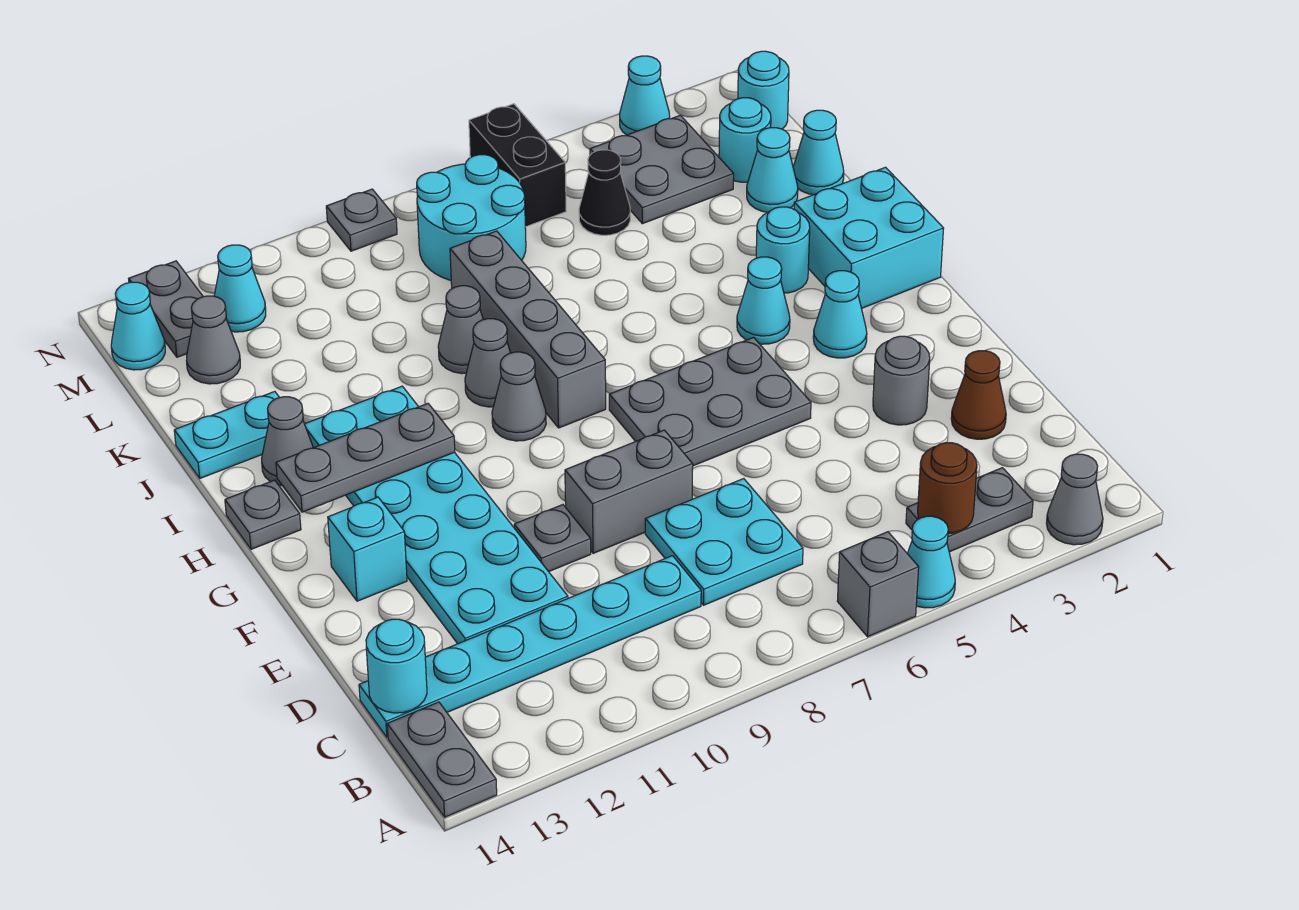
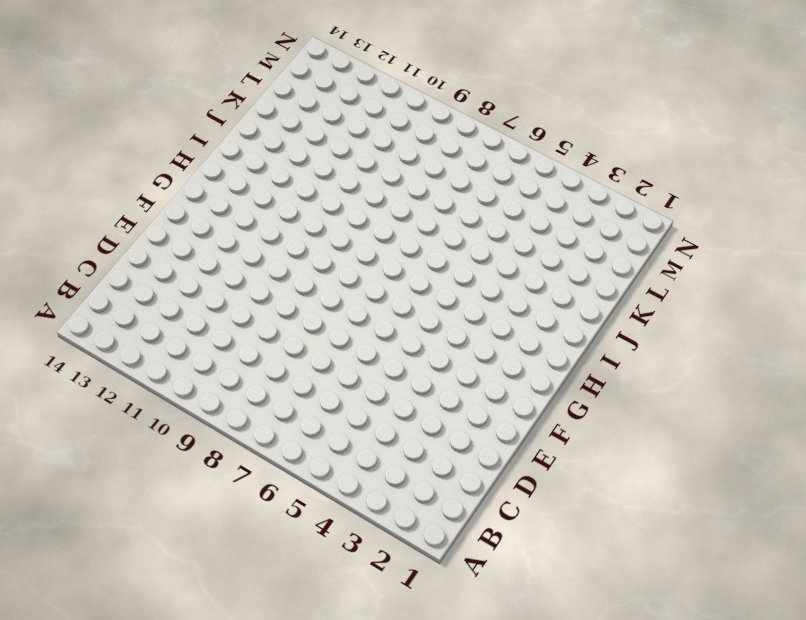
none -> grey 1x1 cone [1047,454,1103,545]
none -> cyan 1x1 cone [907,516,955,608]
none -> grey 1x1 brick [837,532,919,637]
none -> grey 1x2 plate [387,702,497,817]

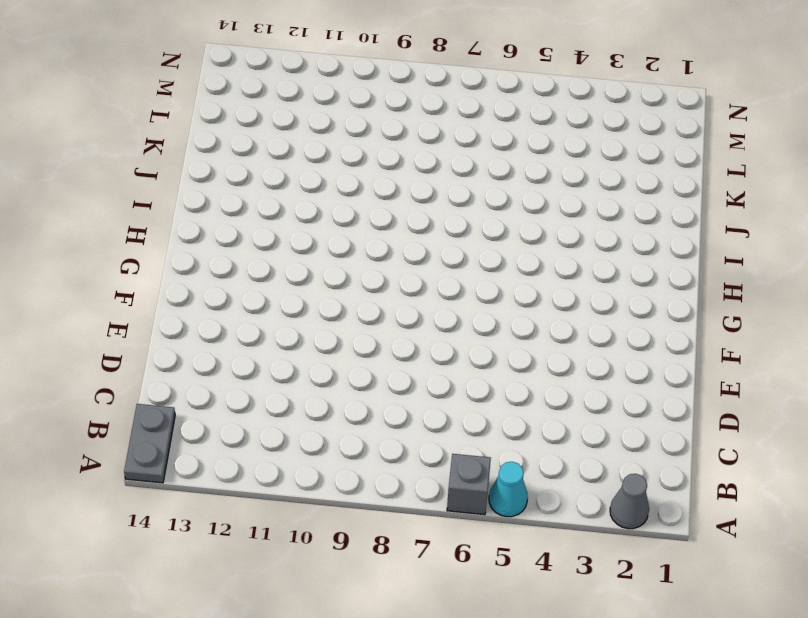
none -> grey 1x2 plate [906,468,1033,552]
none -> cyan 2x2 plate [645,479,803,605]
none -> cyan 1x6 plate [359,556,701,737]
none -> brown 1x1 cone [951,351,1006,439]

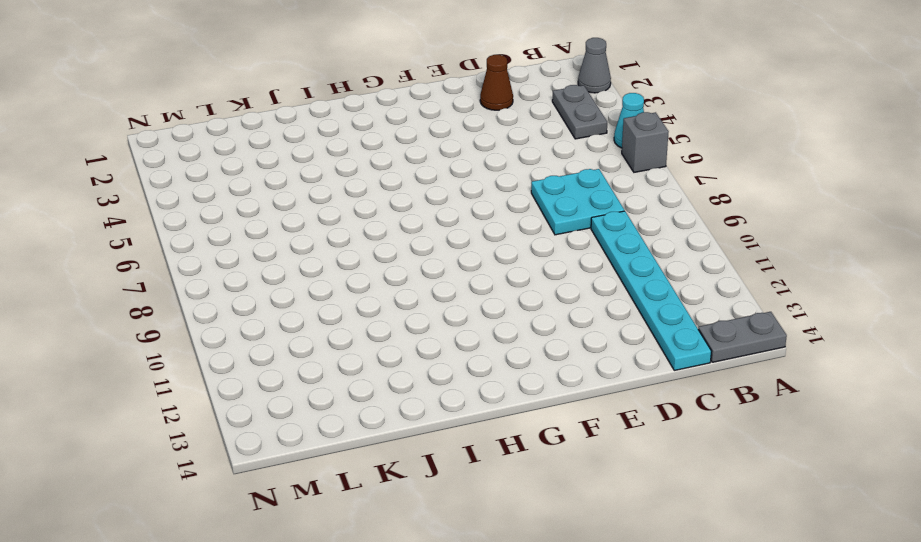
none -> cyan 2x6 plate [305,386,568,644]
none -> grey 1x1 round brick [873,336,930,425]
none -> grey 1x2 brick [565,430,693,553]
none -> grey 1x1 plate [514,505,591,572]

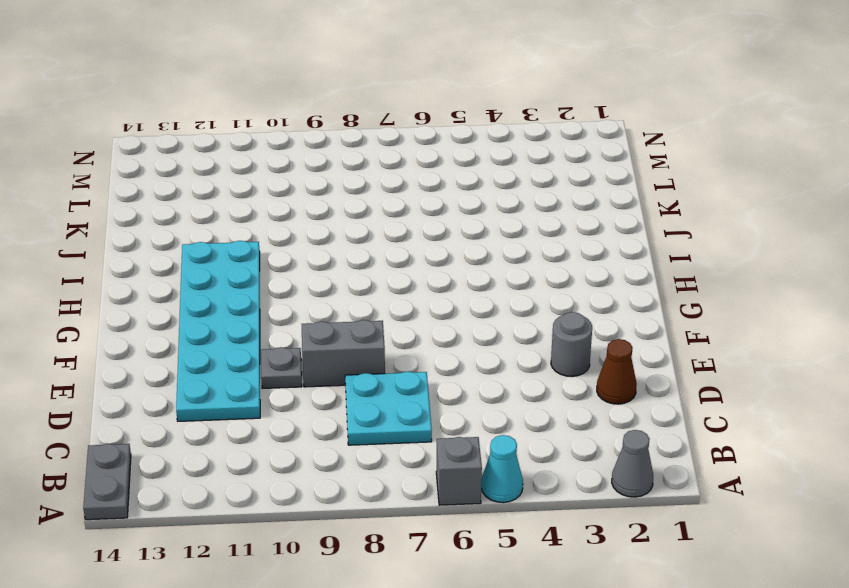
none -> grey 1x2 plate [906,468,1033,552]
none -> cyan 1x6 plate [359,556,701,737]
none -> grey 2x3 plate [609,338,811,466]
none -> cyan 1x1 brick [328,497,407,601]

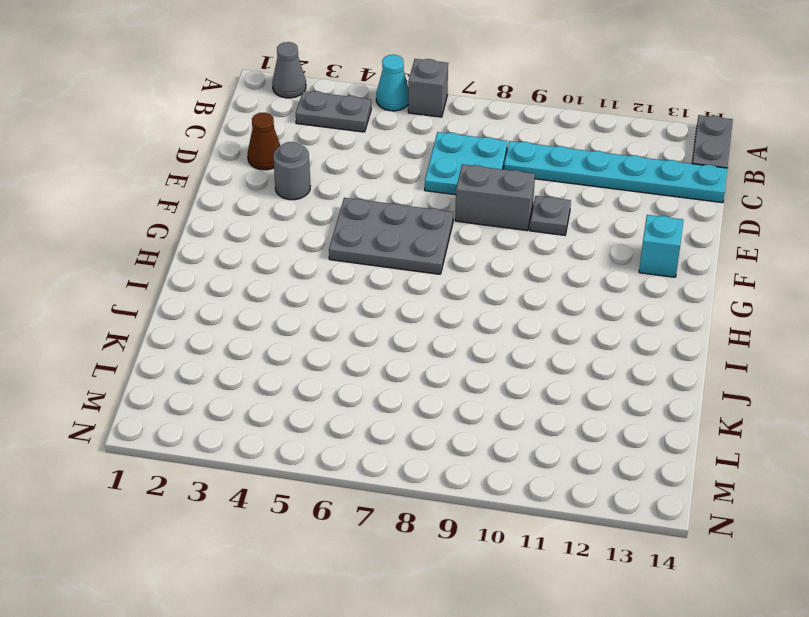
none -> cyan 2x6 plate [305,386,568,644]
none -> cyan 1x1 cone [813,271,867,358]
none -> cyan 2x2 brick [794,167,944,308]
none -> cyan 1x1 cone [737,257,790,344]

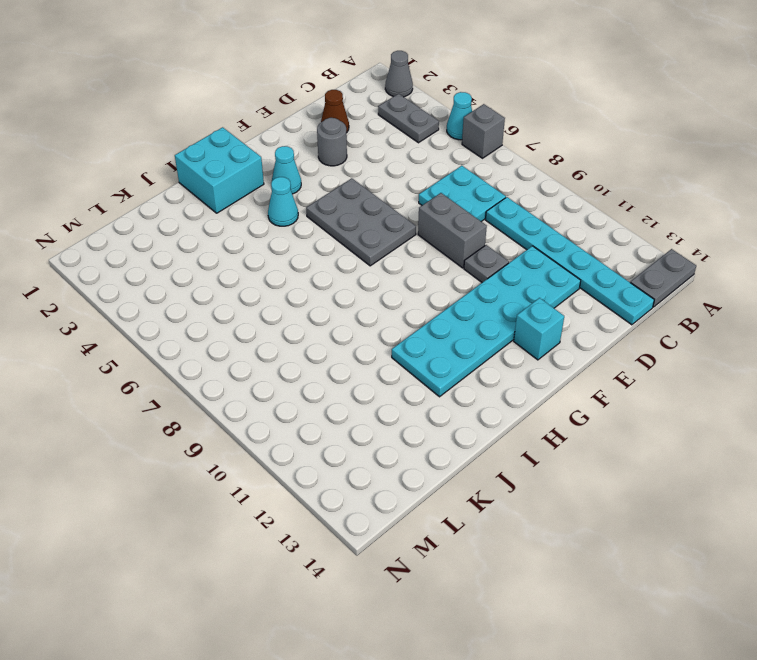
none -> grey 1x4 brick [450,231,606,428]
none -> grey 1x1 cone [492,352,546,441]
none -> grey 1x1 plate [225,480,301,549]
none -> cyan 1x1 round brick [756,207,810,293]

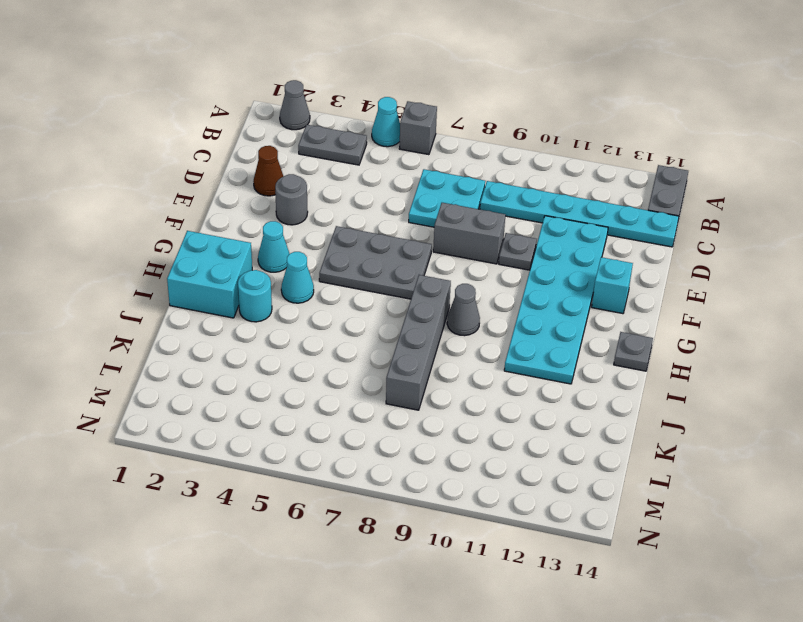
none -> grey 1x1 cone [465,319,511,407]
none -> grey 1x1 cone [262,397,313,486]
none -> grey 1x1 cone [438,286,483,374]
none -> cyan 1x2 plate [174,391,280,478]

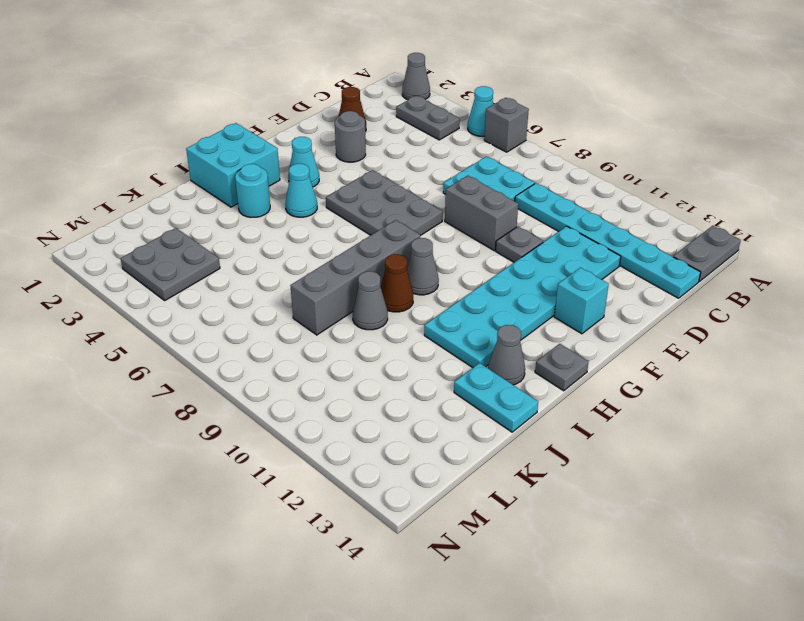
brown 1x1 cone [381,254,413,312] -> grey 1x1 cone [465,319,511,407]
none -> cyan 1x1 cone [793,110,844,195]
none -> cyan 1x1 cone [747,128,798,212]
none -> cyan 1x1 round brick [719,98,771,182]
none -> black 1x1 cone [579,150,630,235]

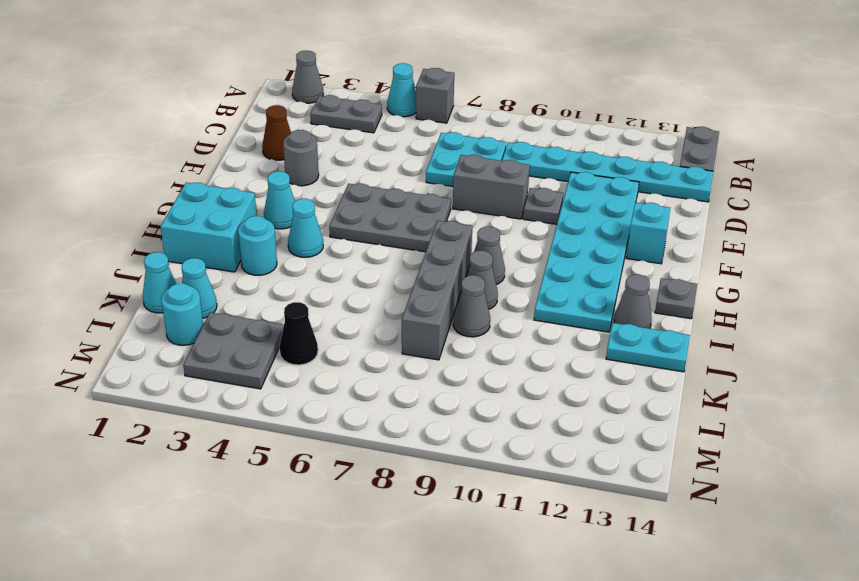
none -> cyan 2x2 round brick [417,155,526,280]
none -> grey 1x1 cone [187,296,240,384]
none -> cyan 1x1 round brick [738,51,789,129]
none -> black 1x2 brick [469,104,566,227]

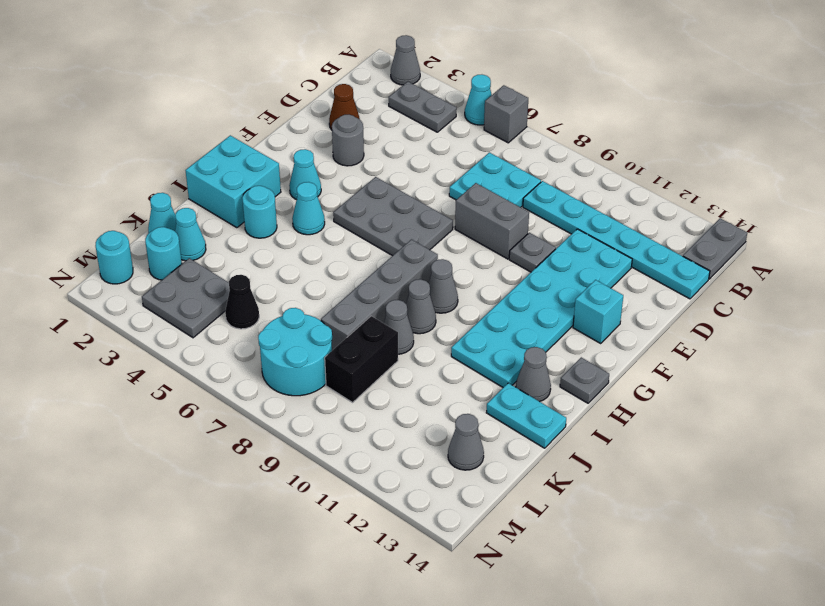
black 1x2 brick [325,316,398,402] -> black 1x2 brick moved to [469,104,566,227]
none -> cyan 1x1 cone [214,245,266,332]
none -> grey 1x2 plate [129,261,203,357]
none -> cyan 1x1 cone [111,282,165,370]
none -> cyan 1x1 cone [620,56,670,135]

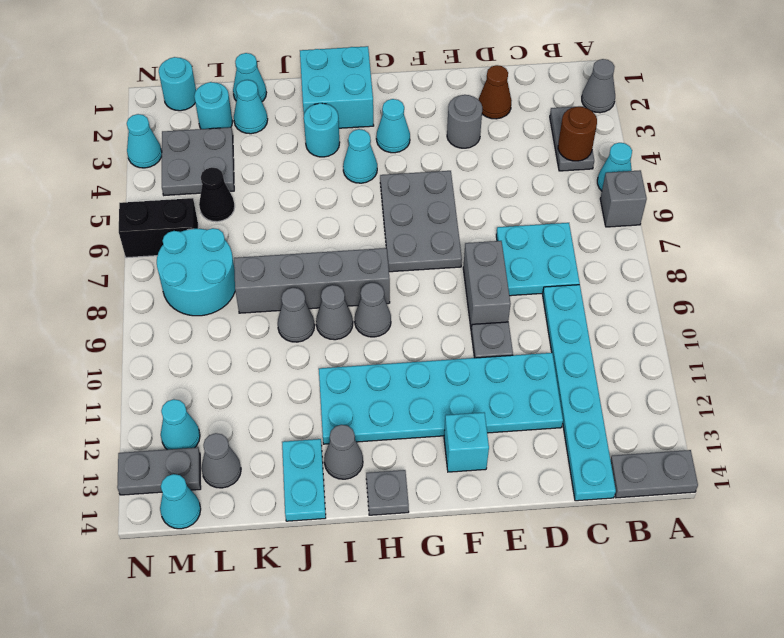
none -> grey 1x1 plate [326,189,397,251]
none -> cyan 1x1 round brick [366,619,427,713]
none -> grey 1x3 plate [276,404,455,512]

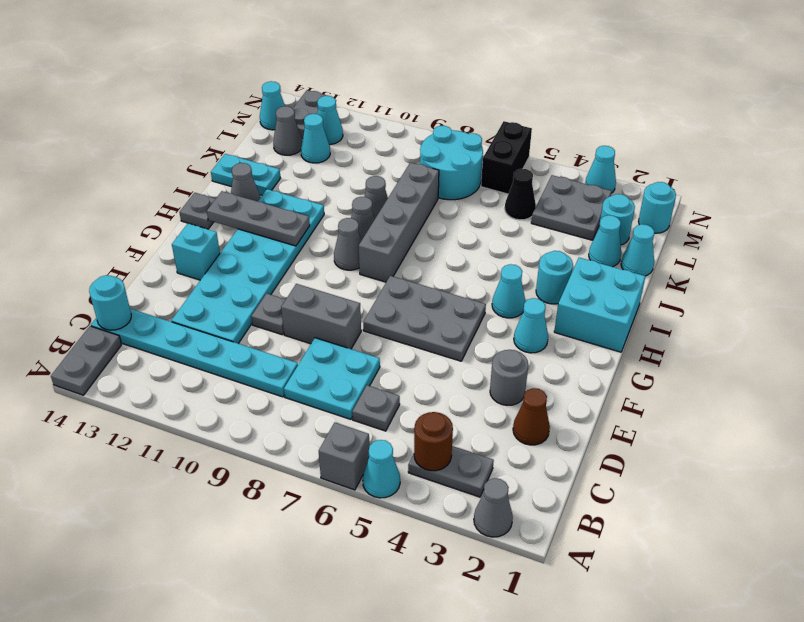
grey 1x1 plate [352,385,400,431] -> grey 1x1 plate moved to [326,189,397,251]
cyan 1x1 cone [301,114,330,163] -> none

